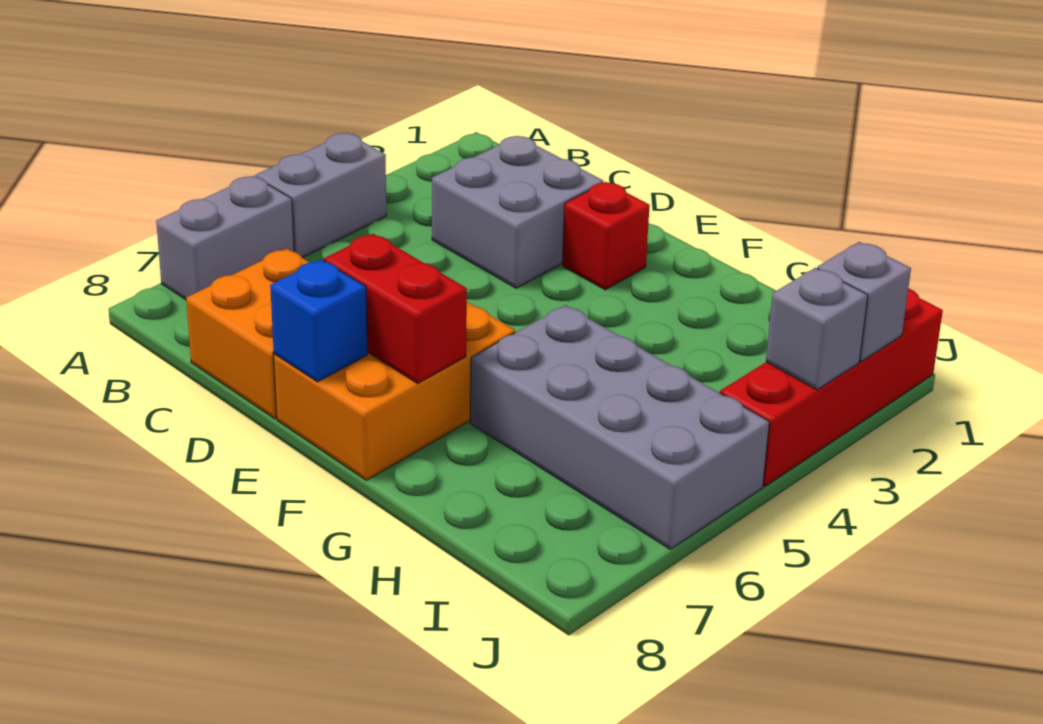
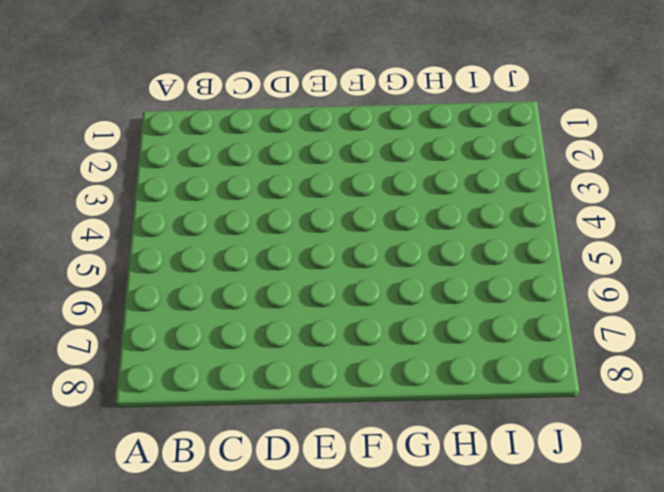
none -> grey 1x2 brick [255,133,386,258]
none -> grey 1x2 brick [156,176,294,300]
none -> grey 2x2 brick [432,136,604,288]

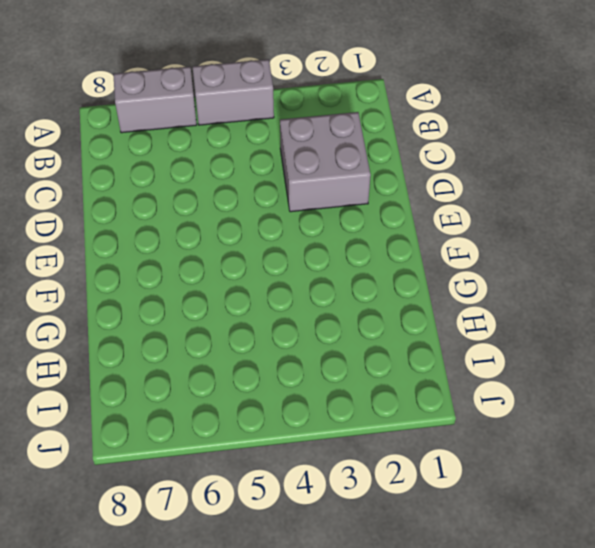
none -> orange 2x2 brick [186,249,309,419]
none -> red 1x1 brick [562,182,650,290]
none -> orange 2x3 brick [274,302,515,480]

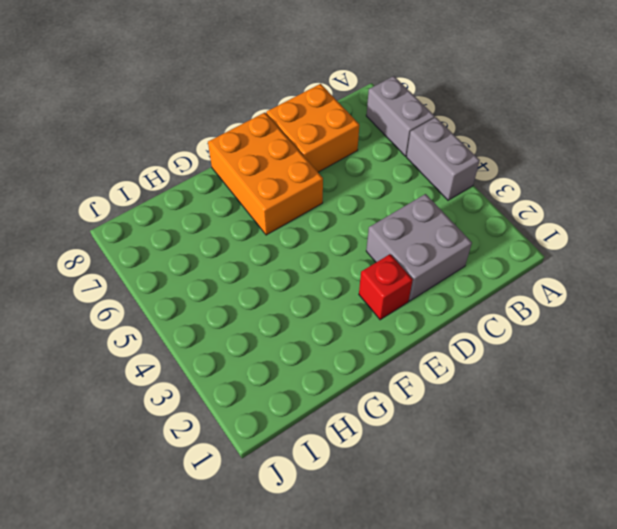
none -> grey 2x4 brick [470,305,769,549]
none -> red 1x4 brick [720,288,943,487]
none -> red 1x2 brick [324,234,467,383]

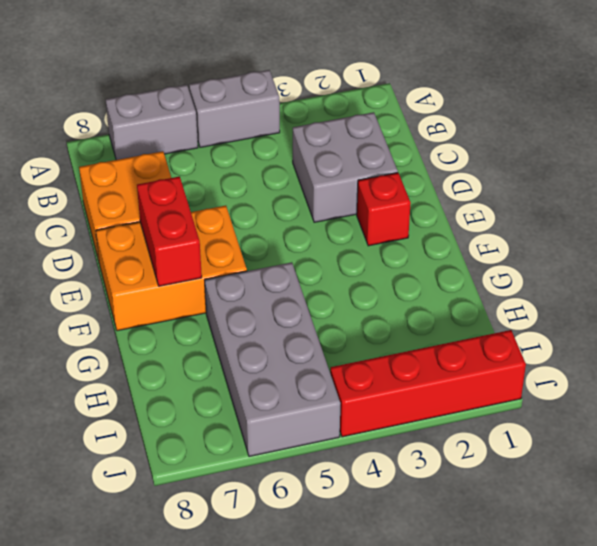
none -> blue 1x1 brick [270,259,368,382]
none -> grey 1x1 brick [817,242,911,361]
none -> grey 1x1 brick [766,268,868,390]

